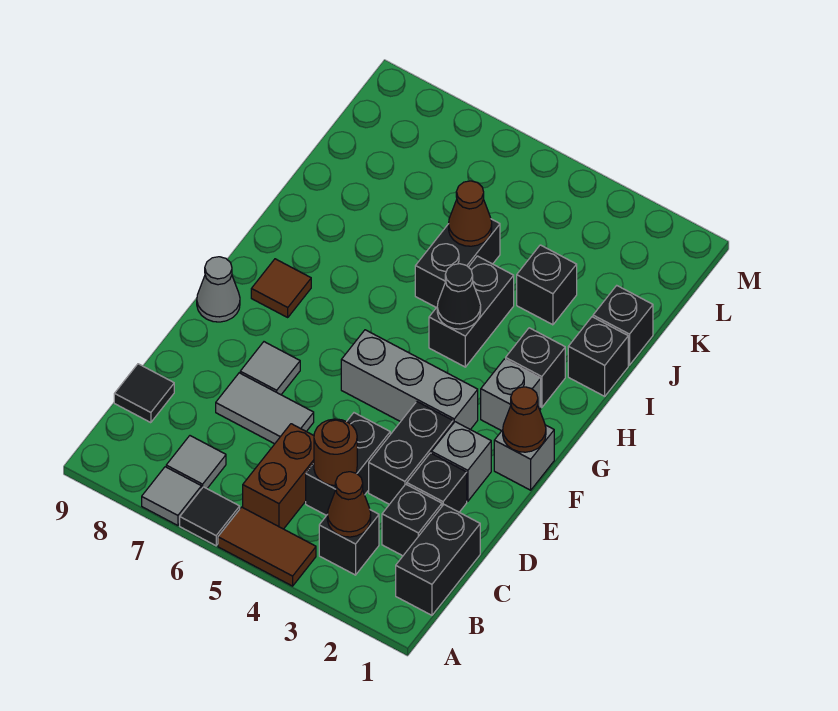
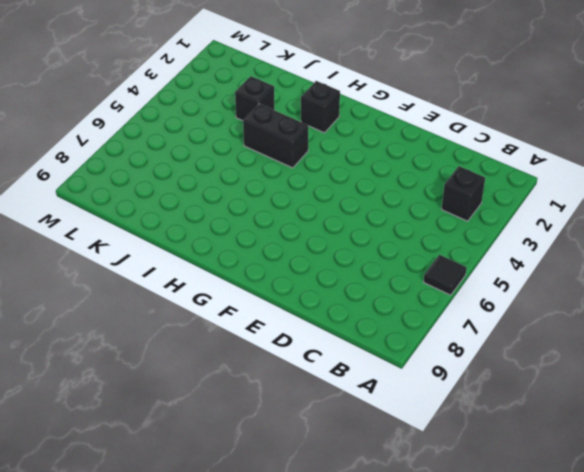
none -> brown 1x2 tile [218,507,316,586]
none -> grey 1x1 tile [142,467,201,525]
none -> black 1x2 brick [396,505,480,615]
none -> brown 1x2 brick [243,424,314,529]

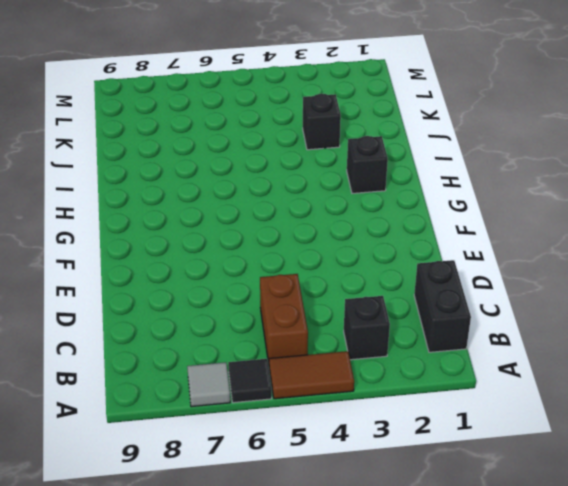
none -> grey 1x1 tile [166,436,226,489]
none -> black 1x1 brick [382,484,442,556]
none -> black 1x2 brick [306,413,390,516]
none -> black 1x1 tile [114,364,174,423]

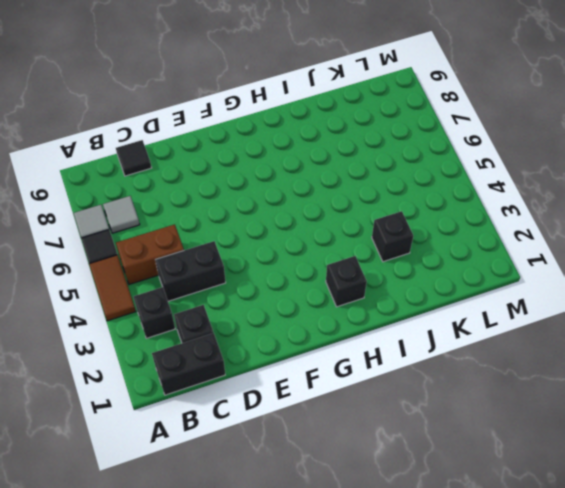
none -> black 1x1 brick [407,453,467,512]
none -> black 1x2 brick [369,402,453,504]
none -> grey 1x2 tile [216,373,314,444]
none -> grey 1x1 brick [431,422,491,501]

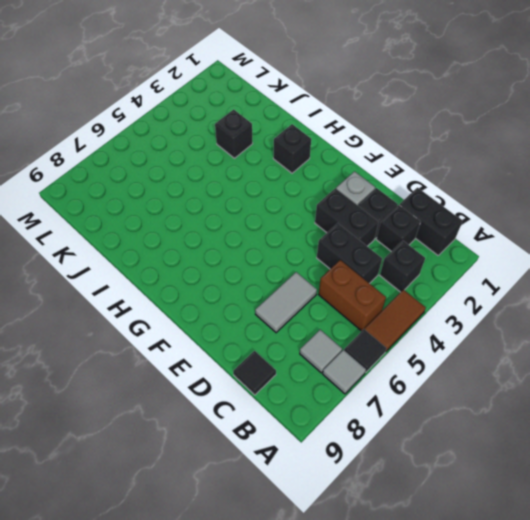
none -> grey 1x1 tile [240,342,300,395]
none -> grey 1x1 brick [494,425,554,490]
none -> grey 1x3 brick [341,330,478,430]
none -> grey 1x1 cone [197,257,240,322]

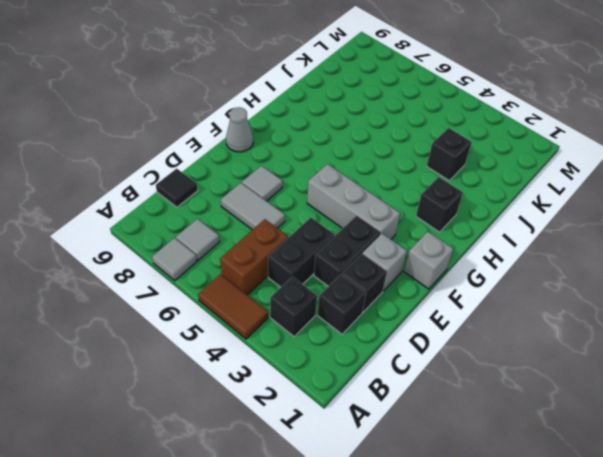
none -> black 1x1 tile [180,487,240,546]
none -> black 1x2 brick [396,505,480,615]
none -> grey 1x1 brick [481,359,541,431]
none -> brown 1x1 tile [251,259,311,317]

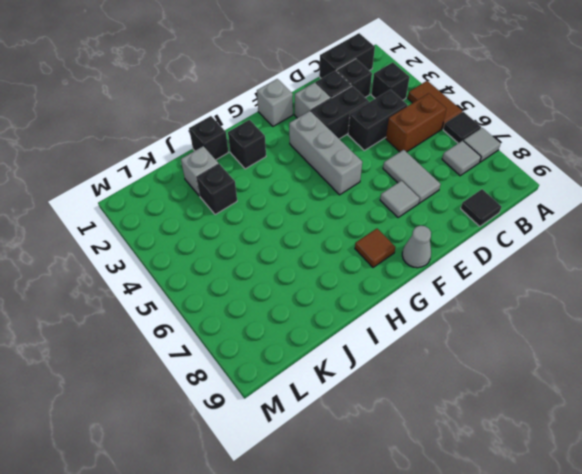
grey 1x1 brick [181,146,219,196] -> grey 1x1 brick moved to [481,359,541,431]
none -> black 1x2 brick [429,256,514,367]
none -> black 1x2 brick [415,219,500,308]
none -> black 1x1 brick [593,286,653,365]
none -> brown 1x1 cone [327,472,371,537]

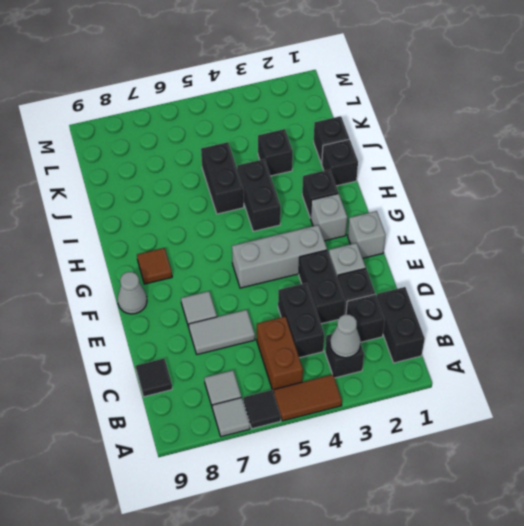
grey 1x1 cone [330,315,361,358] -> brown 1x1 cone [327,472,371,537]
none -> brown 1x1 round brick [314,419,357,485]
none -> brown 1x1 cone [503,387,546,452]
none -> black 1x1 cone [437,264,481,329]
none -> brown 1x1 cone [449,181,492,246]

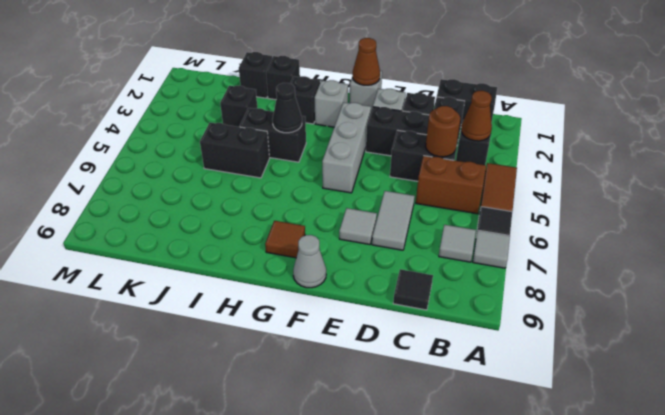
none -> brown 1x1 cone [449,181,492,246]

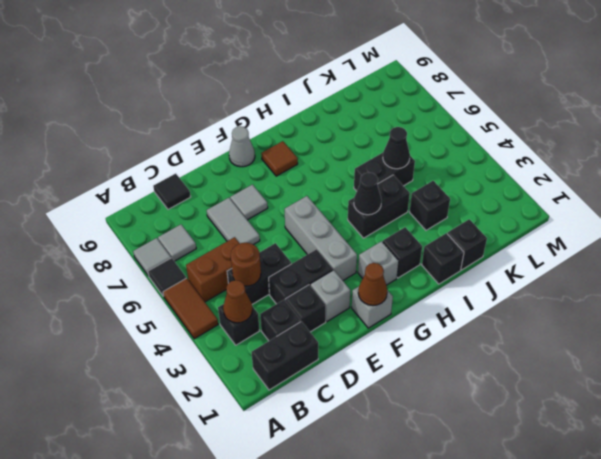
black 1x1 cone [383,127,410,169] -> brown 1x1 cone [449,181,492,246]

